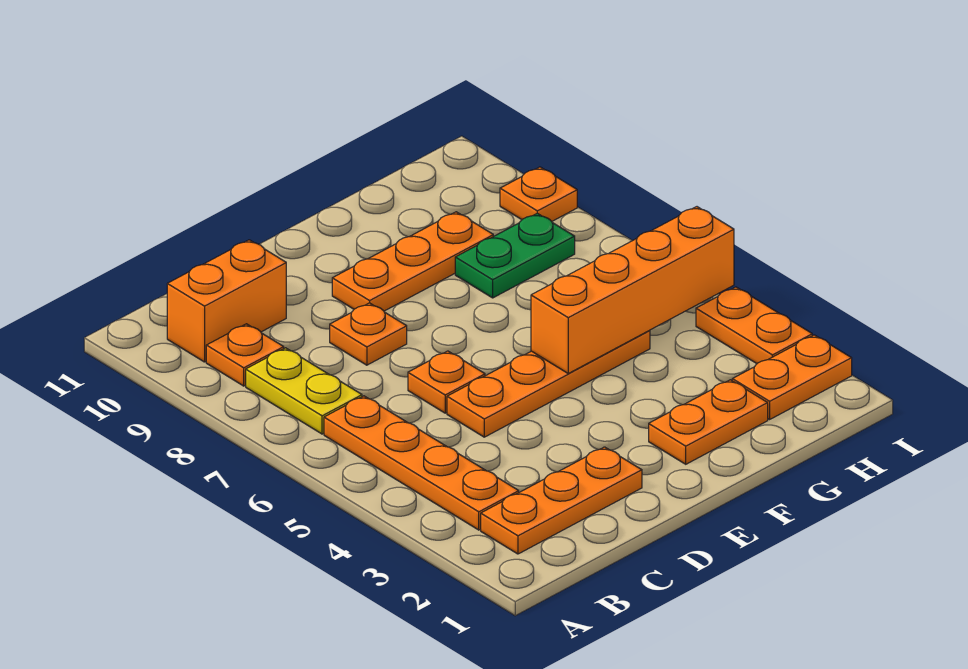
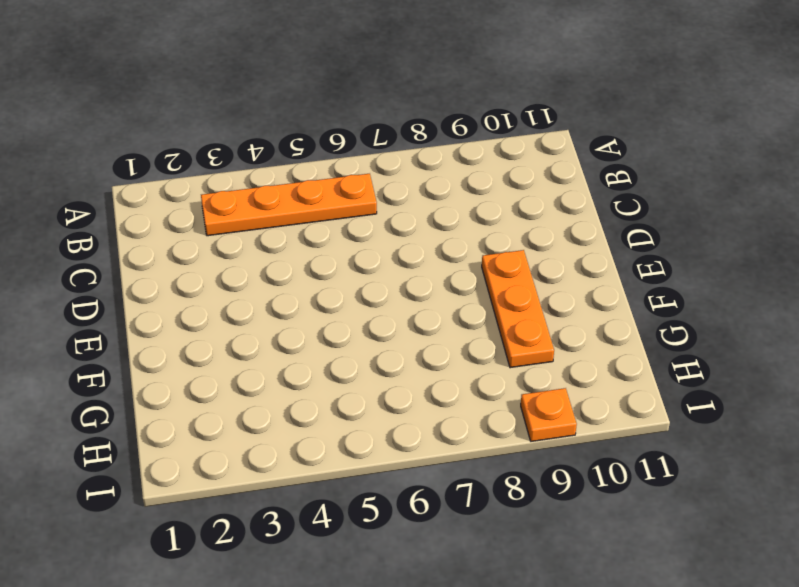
none -> orange 1x3 plate [481,447,642,554]
none -> yellow 1x2 plate [246,348,362,434]
none -> orange 1x1 plate [206,324,284,386]

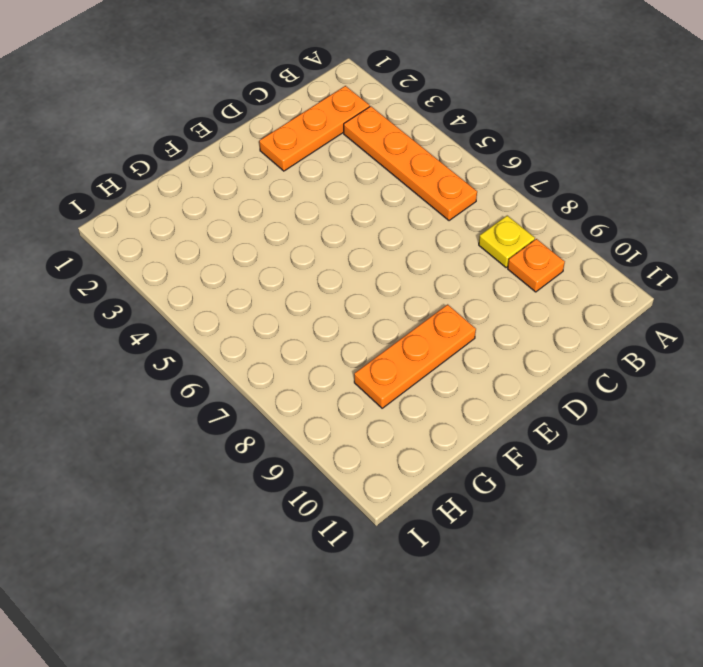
yellow 1x1 plate [479,216,535,268] -> yellow 1x2 plate [246,348,362,434]
none -> orange 1x2 brick [167,240,286,362]
none -> orange 1x4 plate [447,330,650,437]
none -> orange 1x1 plate [408,351,485,413]

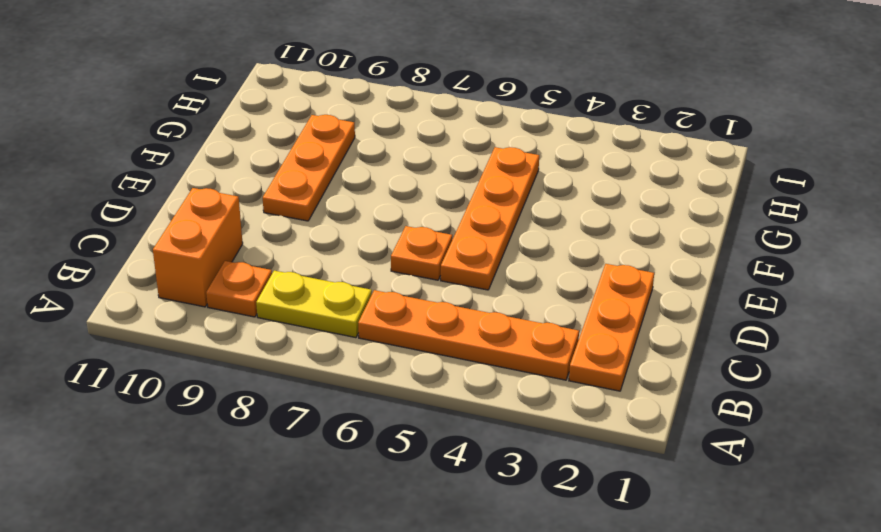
none -> orange 1x1 plate [330,303,407,365]
none -> orange 1x2 plate [649,380,768,464]
none -> green 1x2 plate [455,213,575,298]

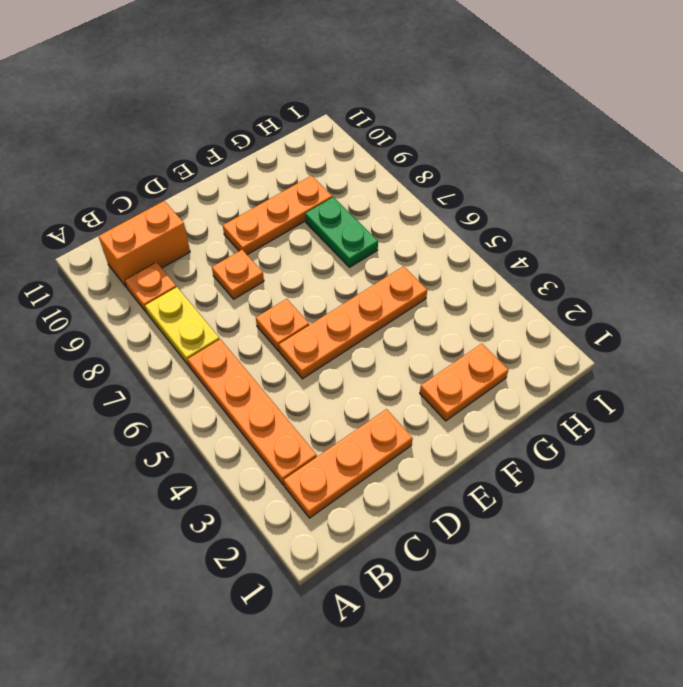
green 1x2 plate [305,197,378,267] -> green 1x2 plate turned to [455,213,575,298]
none -> orange 1x2 plate [732,335,852,419]
none -> orange 1x2 plate [696,287,812,364]
none -> orange 1x1 plate [500,167,577,221]

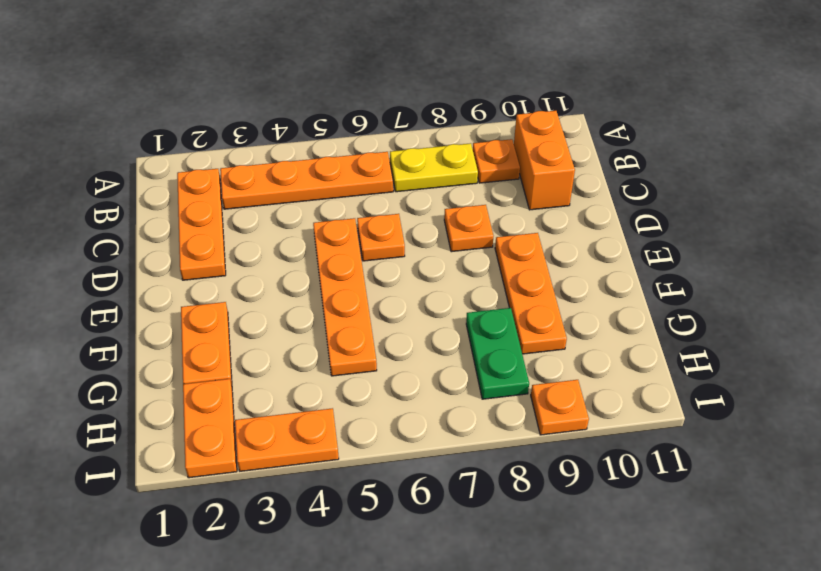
none -> orange 1x4 brick [531,207,734,373]

